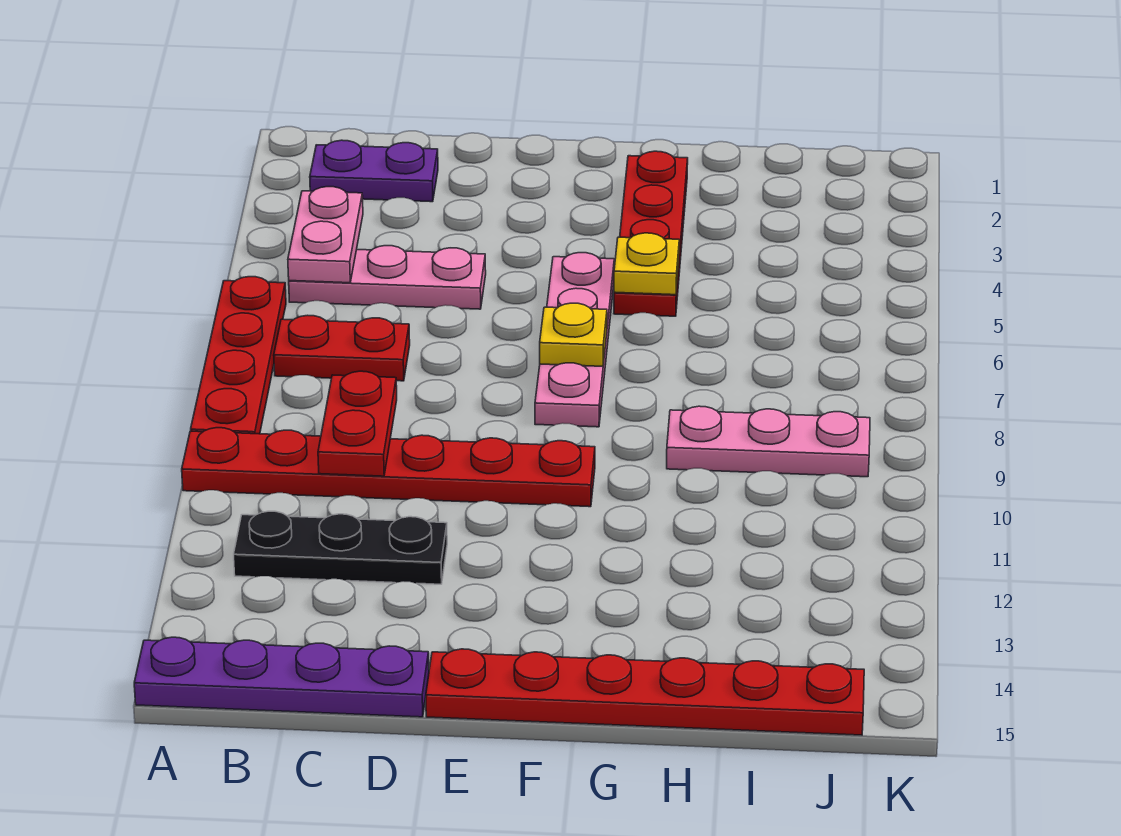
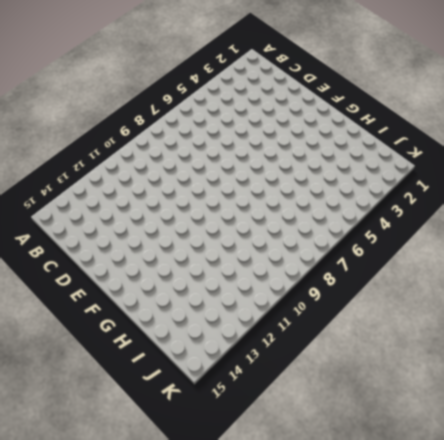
none -> red 1x4 plate [191,277,286,434]
none -> red 1x6 plate [182,428,595,507]
none -> purple 1x4 plate [134,637,429,717]

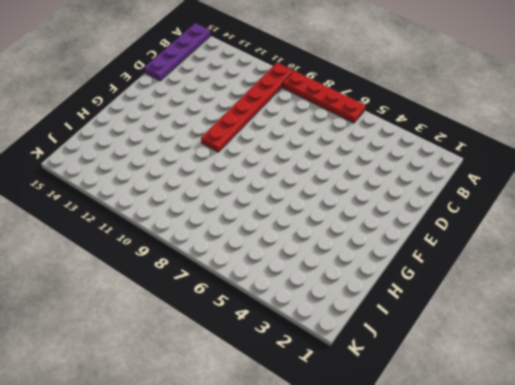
none -> purple 1x2 plate [310,140,438,202]
none -> pink 1x3 plate [289,246,486,309]
none -> red 1x2 plate [274,315,410,381]

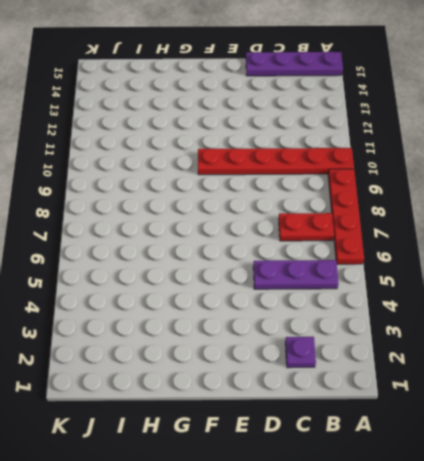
purple 1x3 plate [253,260,339,289] -> pink 1x3 plate [289,246,486,309]
purple 1x1 plate [285,337,316,368] -> purple 1x2 plate [310,140,438,202]
none -> black 1x3 plate [234,511,447,584]
none -> red 1x6 plate [426,649,864,735]
none -> pink 1x4 plate [535,253,614,427]

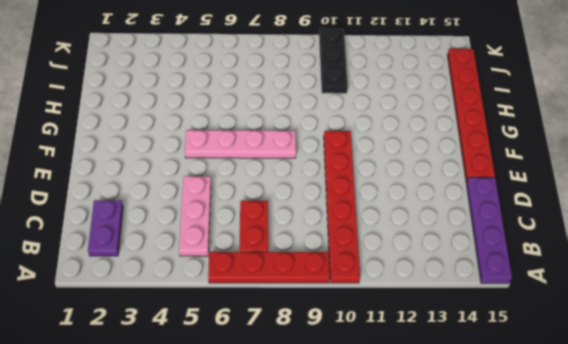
black 1x3 plate [319,28,348,94] -> black 1x3 plate moved to [234,511,447,584]
none -> red 1x4 plate [614,151,688,316]
none -> pink 1x3 plate [667,406,870,477]
none -> pink 1x2 plate [288,187,363,283]

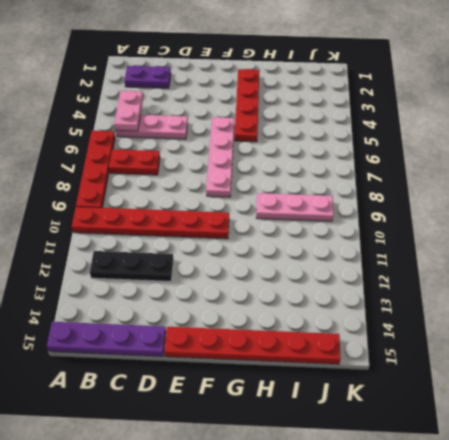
none -> red 1x2 plate [318,371,397,476]
none -> yellow 1x1 plate [540,303,607,366]
none -> yellow 1x1 plate [614,233,679,295]

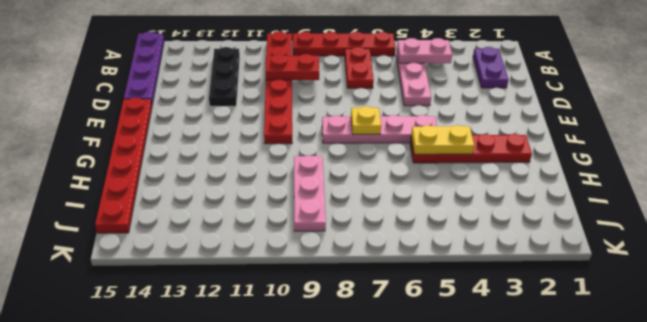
yellow 1x2 plate [411,125,474,154] -> yellow 1x1 plate [614,233,679,295]

